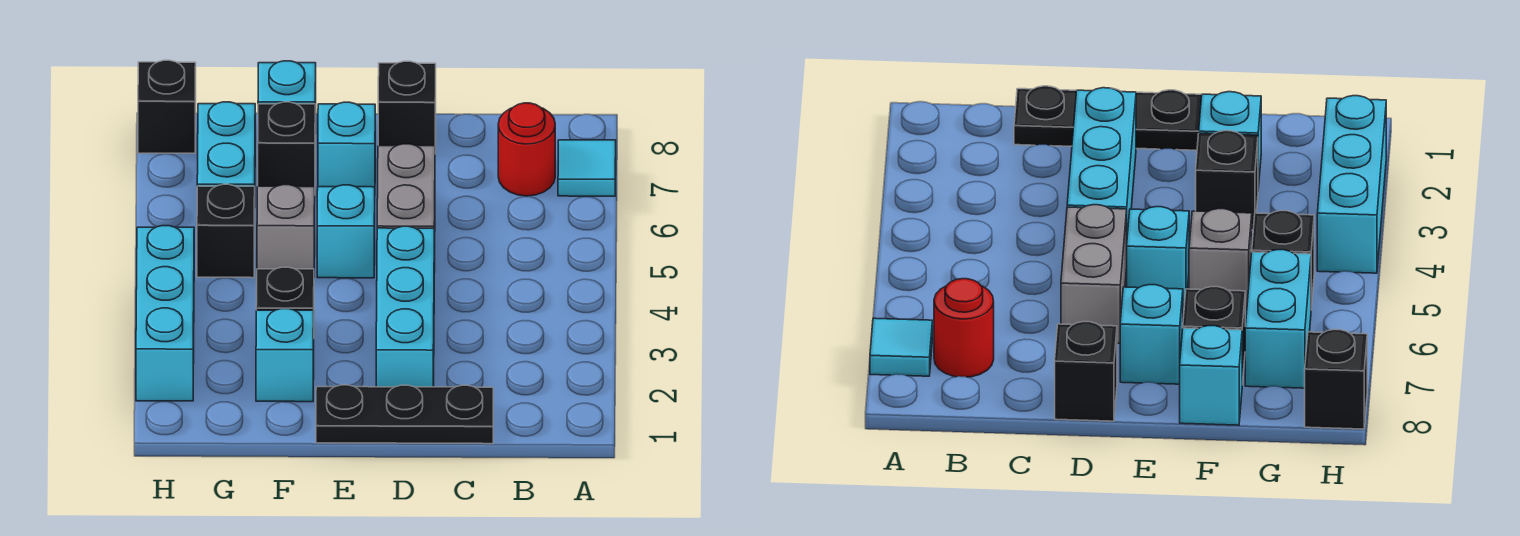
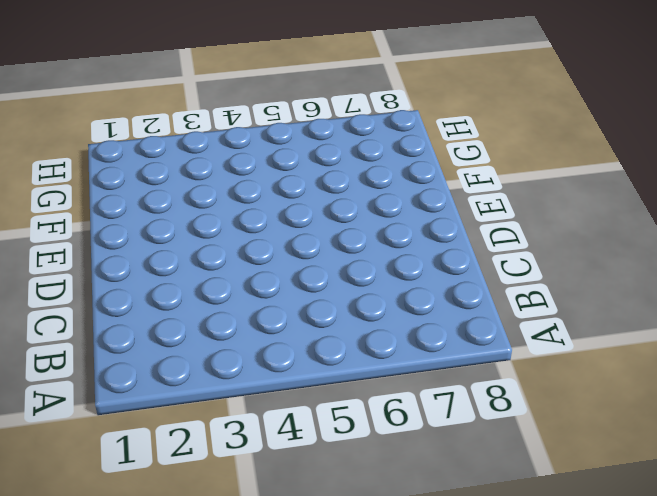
none -> cyan 1x1 tile [558,140,616,196]
none -> red 1x1 round brick [498,103,555,196]
none -> black 1x3 plate [316,385,493,444]

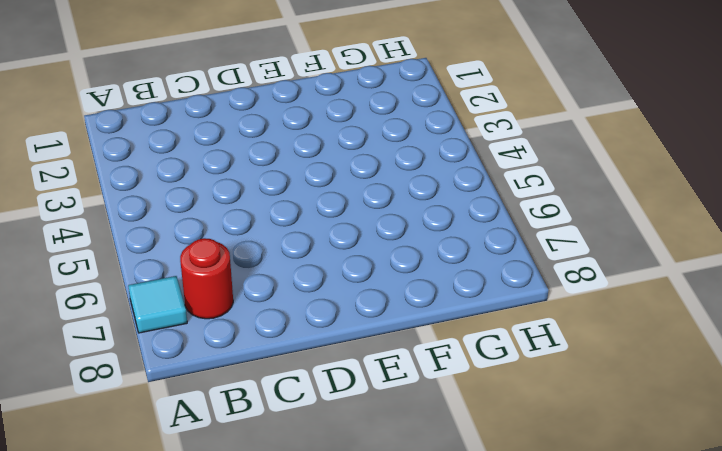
none -> black 1x3 plate [316,385,493,444]
none -> cyan 1x3 brick [376,226,434,387]
none -> grey 1x2 brick [377,144,435,273]

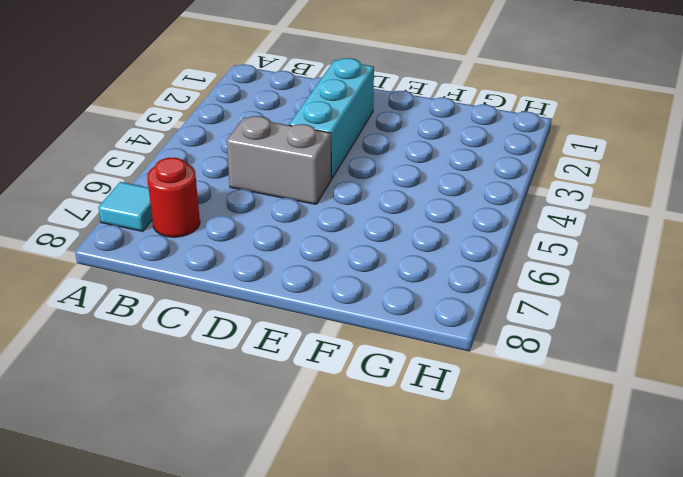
grey 1x2 brick [227,116,331,204] -> grey 1x2 brick turned to [377,144,435,273]
none -> black 1x3 plate [316,385,493,444]
none -> black 1x1 brick [378,61,436,150]
none -> cyan 1x1 brick [317,185,375,278]

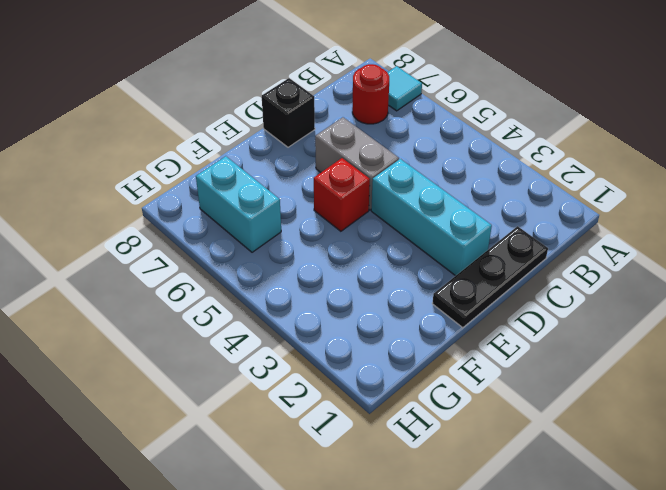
red 1x1 brick [314,158,370,231] -> cyan 1x1 brick [317,185,375,278]
none -> cyan 1x1 brick [318,102,375,187]
none -> cyan 1x1 brick [256,309,314,402]
none -> black 1x1 brick [256,267,314,310]

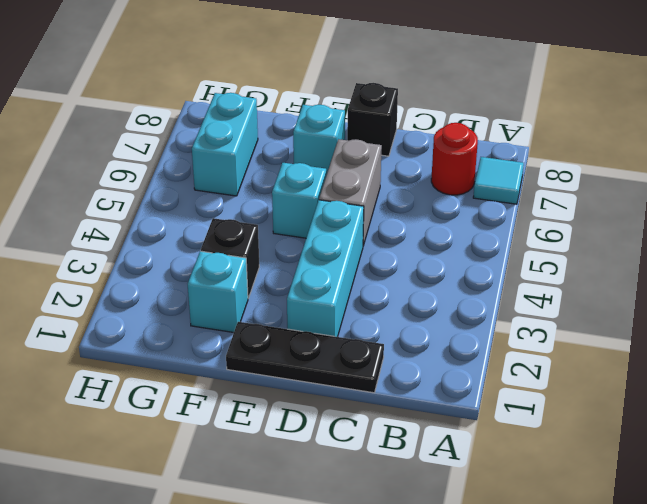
none -> grey 1x1 brick [257,185,315,269]
none -> black 1x1 brick [258,102,315,187]
none -> cyan 1x1 brick [258,61,316,134]

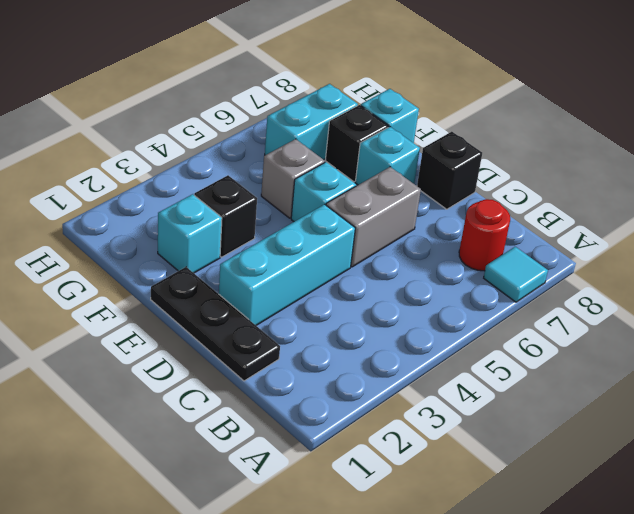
none -> black 1x1 brick [197,184,255,278]
none -> cyan 1x3 brick [136,226,194,401]
none -> black 1x1 brick [138,60,196,153]

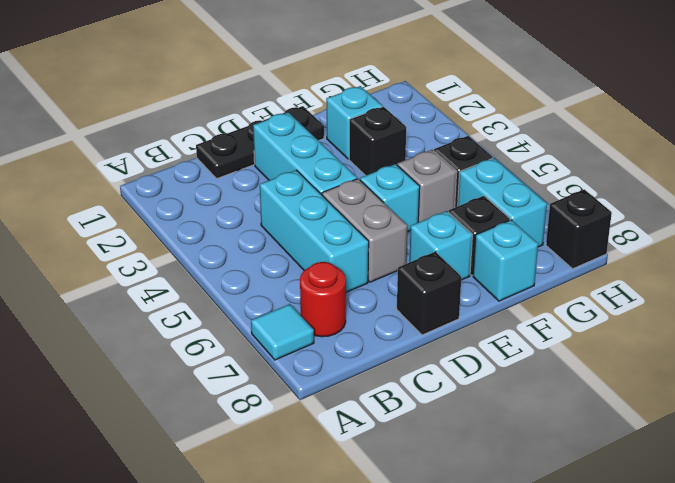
cyan 1x3 brick [260,170,369,292] -> cyan 1x3 brick moved to [136,226,194,401]

